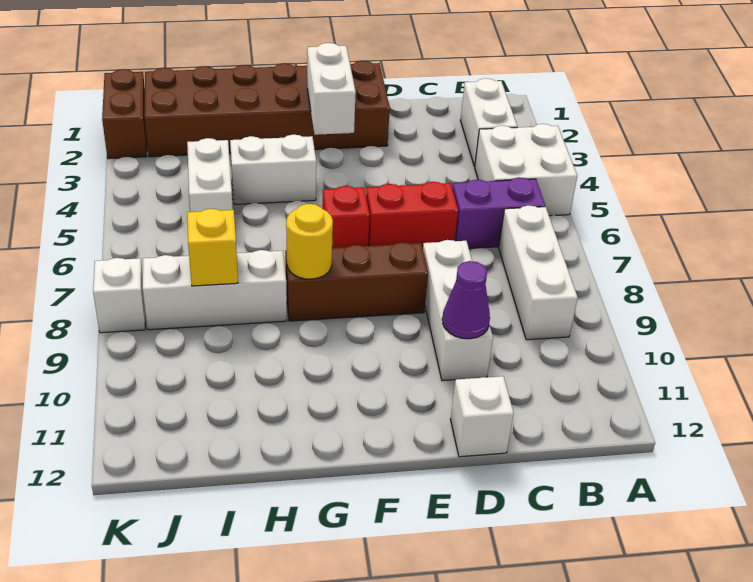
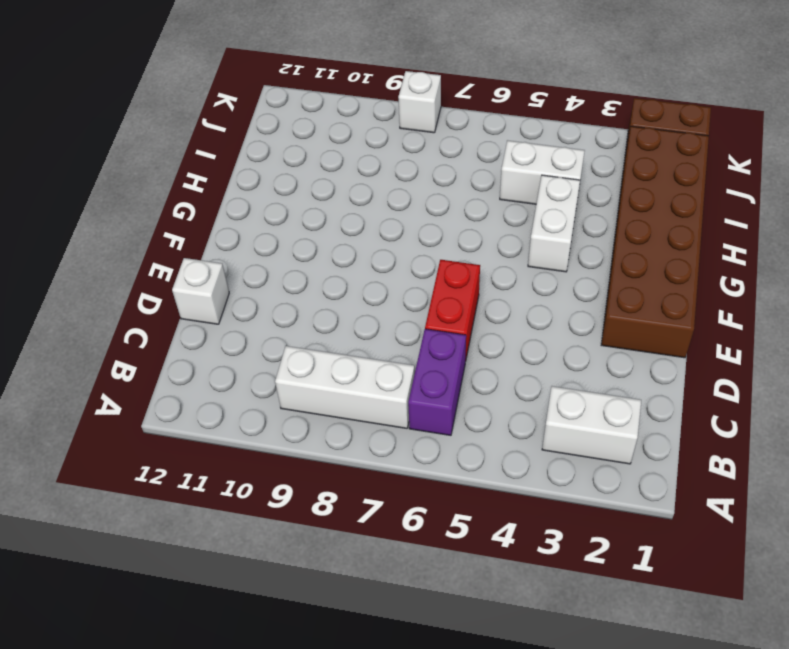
none -> white 2x2 brick [475,124,577,216]
none -> white 1x3 brick [423,240,493,381]
none -> brown 1x3 brick [285,242,428,321]

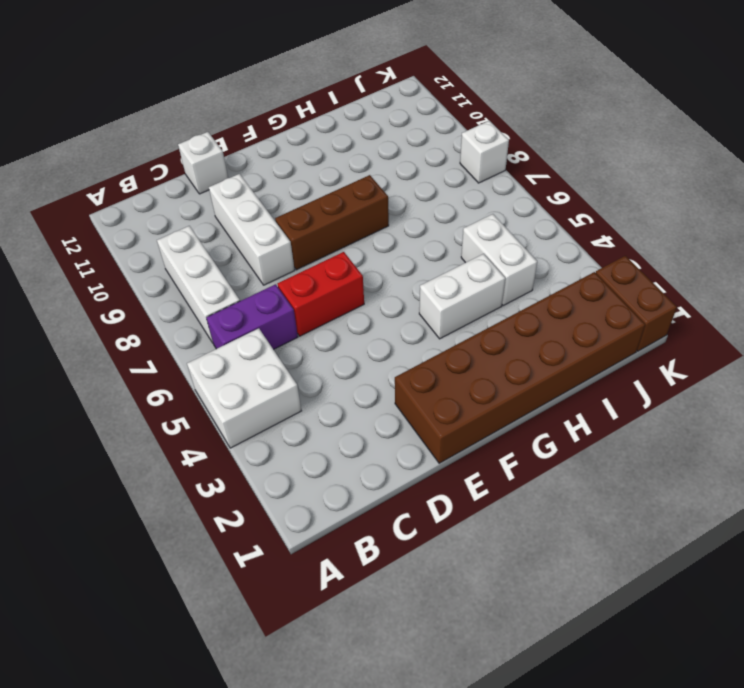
none -> white 1x2 brick [461,78,517,167]
none -> red 1x1 brick [322,186,370,248]
none -> white 1x3 brick [143,250,287,330]

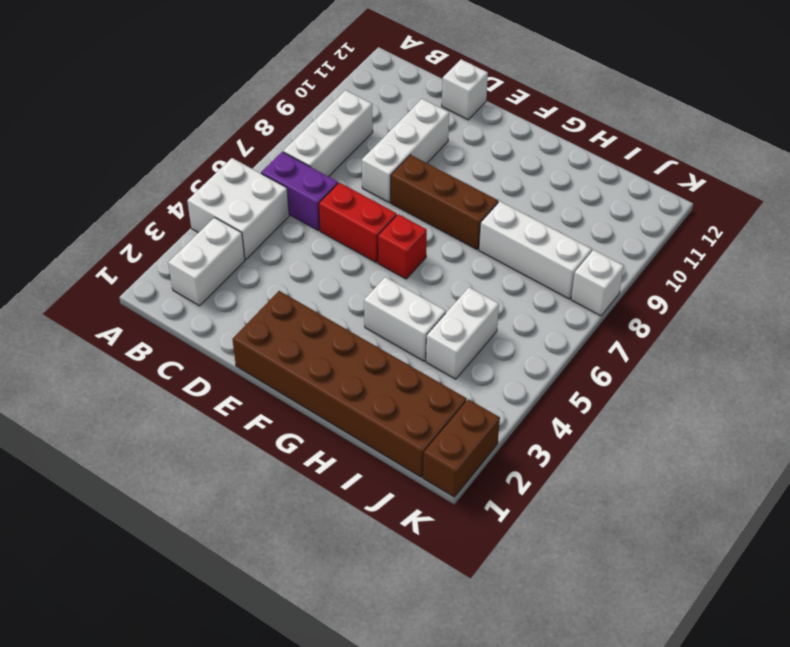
none -> purple 1x1 cone [442,261,490,339]
none -> white 1x2 brick [307,43,356,135]
none -> yellow 1x1 round brick [286,204,333,279]

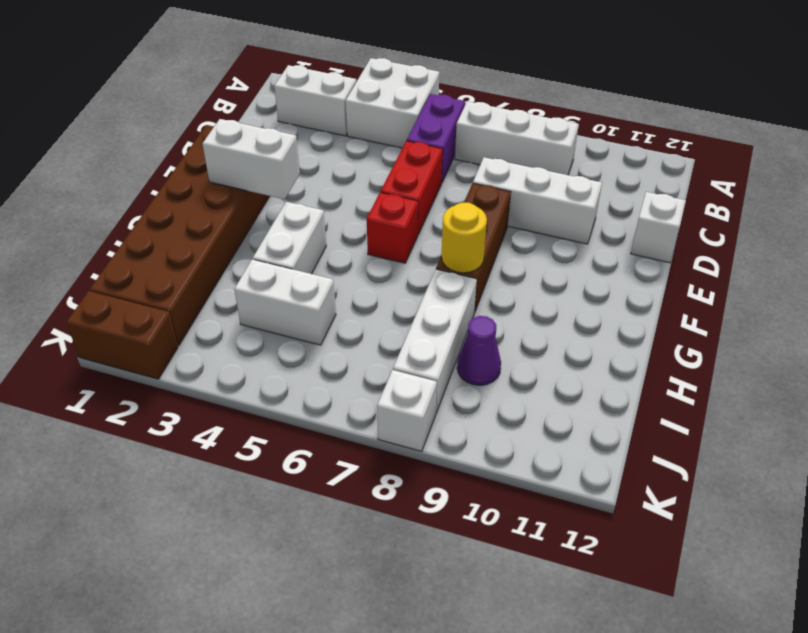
purple 1x1 cone [457,316,501,385] -> purple 1x1 cone moved to [442,261,490,339]
none -> yellow 1x1 brick [187,209,238,286]

